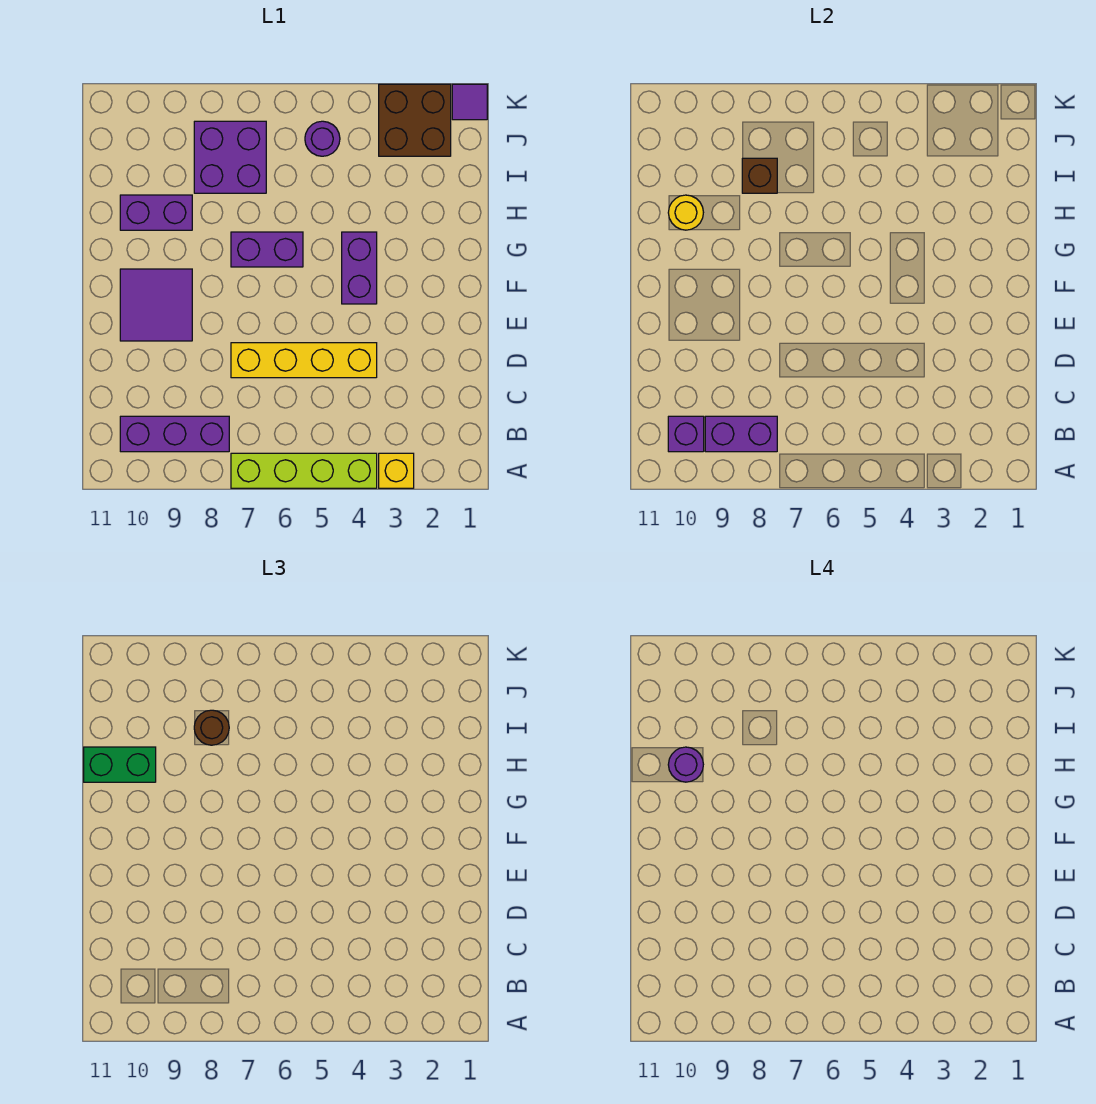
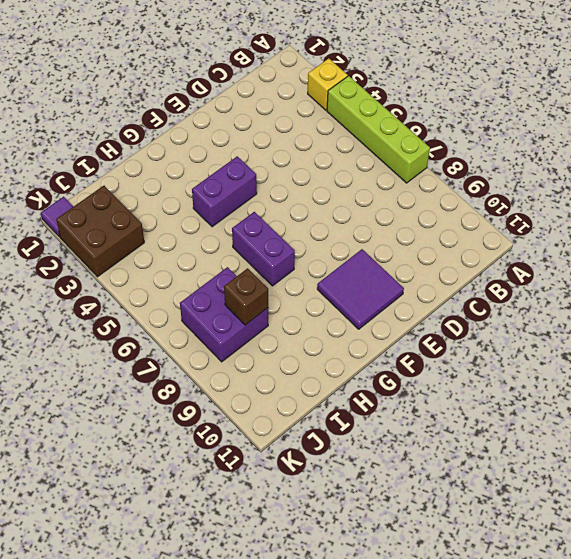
none -> purple 1x3 brick [120,416,229,452]
none -> yellow 1x4 brick [231,343,377,378]
none -> purple 1x2 brick [120,195,192,230]

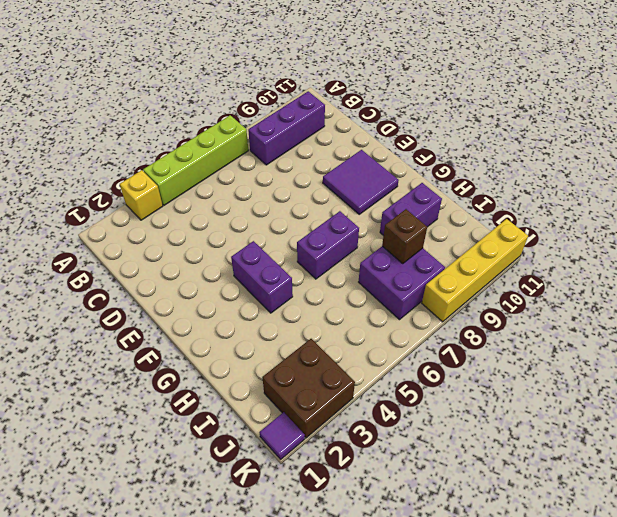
yellow 1x4 brick [422,219,528,322] -> yellow 1x4 brick moved to [231,343,377,378]
none -> purple 1x1 round brick [305,121,340,156]
none -> purple 1x2 brick [705,416,777,452]
none -> purple 1x1 brick [668,416,704,452]

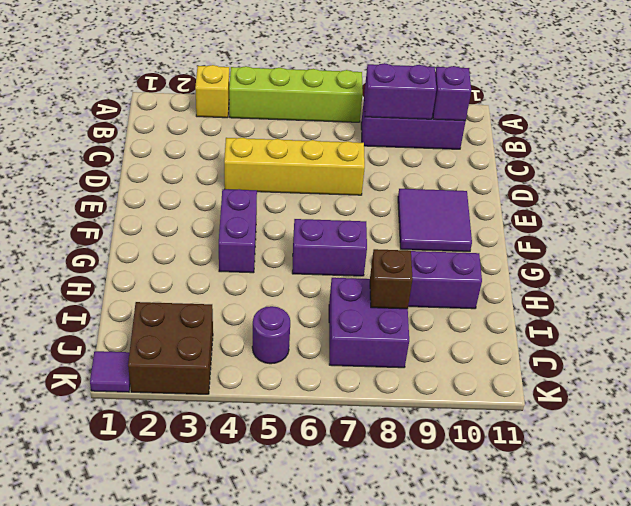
none -> yellow 1x1 round brick [668,195,703,230]
none -> green 1x2 brick [84,747,156,782]
none -> brown 1x1 round brick [194,710,229,745]

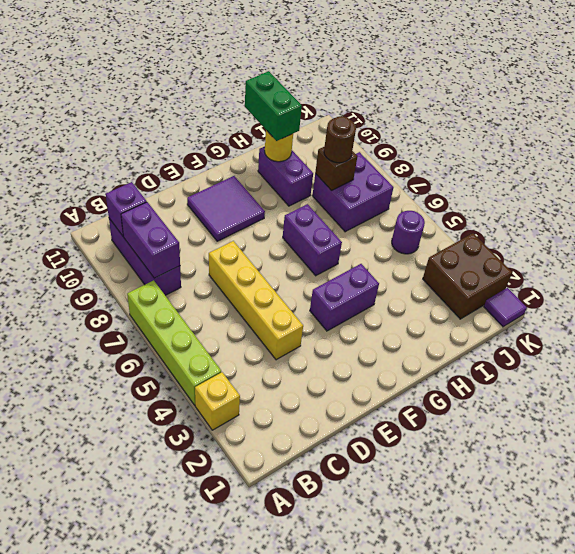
none -> purple 1x1 round brick [668,747,703,782]

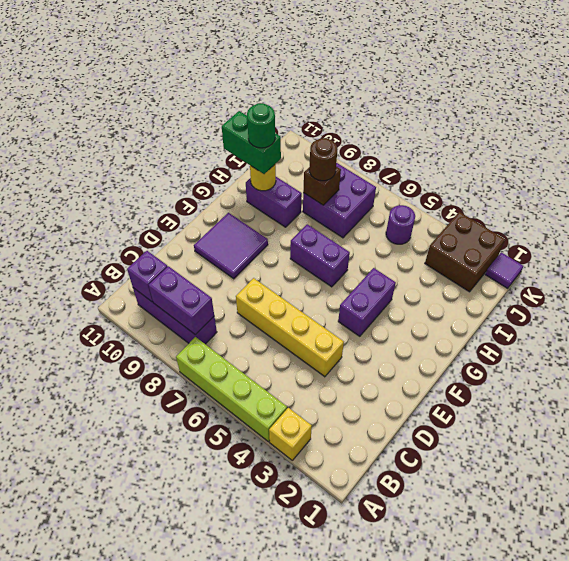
green 1x1 round brick [247,103,275,148] -> purple 1x1 round brick [668,747,703,782]

